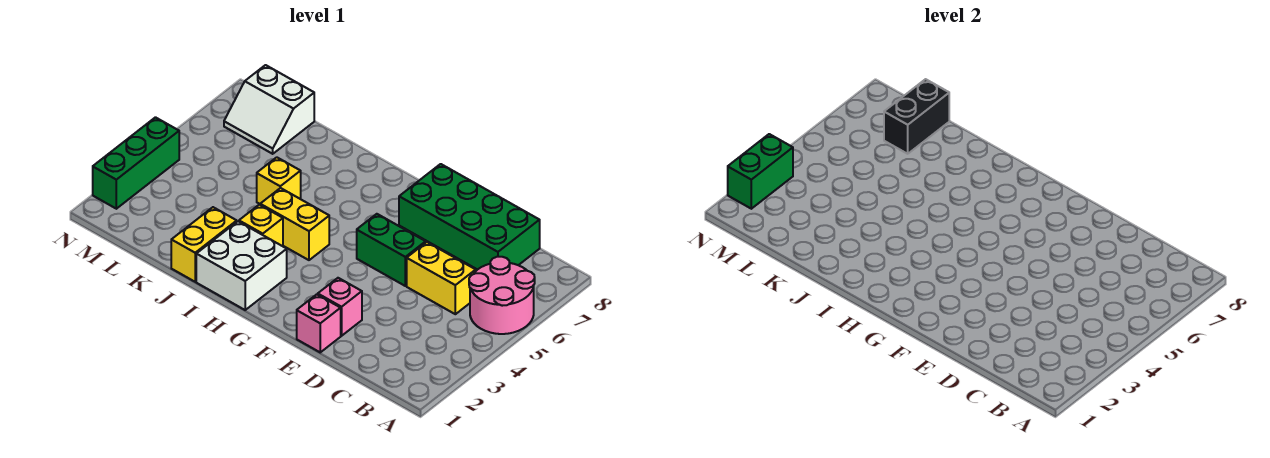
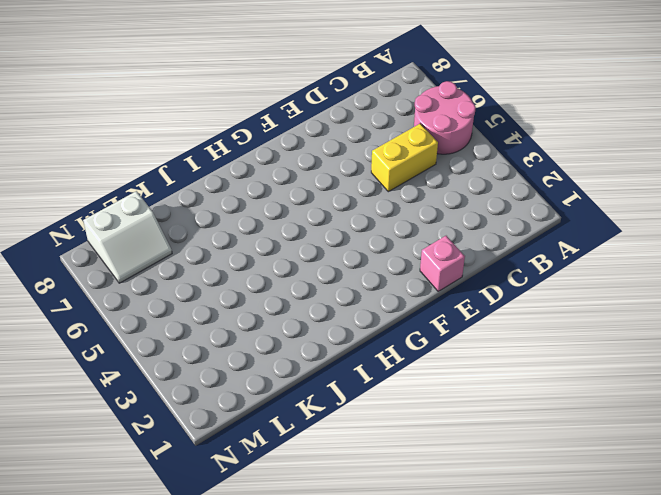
none -> green 2x4 brick [399,164,540,270]
none -> pink 1x1 brick [318,278,362,336]
none -> green 1x2 brick [357,214,426,286]

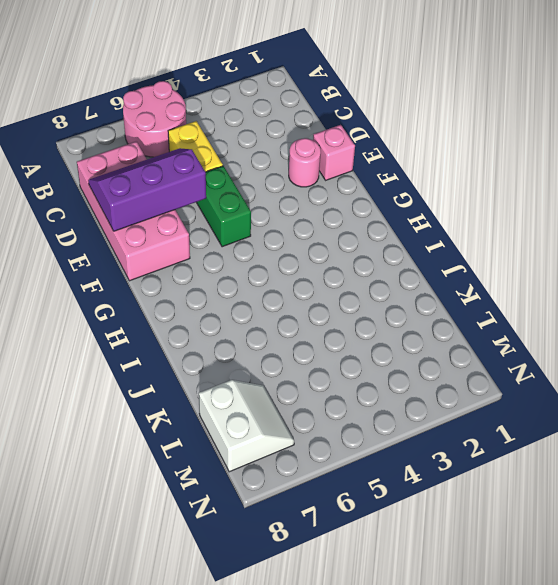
pink 2x4 brick [77,141,190,281] -> green 2x4 brick [399,164,540,270]
purple 2x3 slope [88,148,206,231] -> none
pink 1x1 round brick [289,138,321,187] -> pink 1x1 brick [318,278,362,336]
none -> white 2x2 brick [196,221,287,310]
none -> yellow 1x2 brick [260,188,329,260]
none -> yellow 1x1 brick [239,205,283,246]

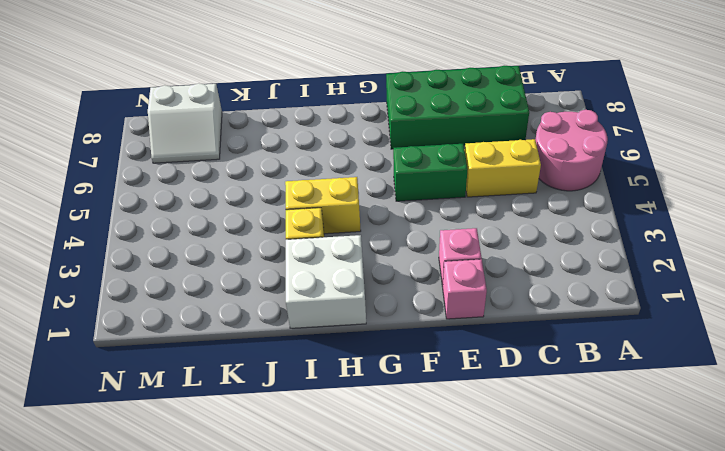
none -> yellow 1x2 brick [171,207,237,282]
none -> yellow 1x1 brick [257,157,301,204]
none -> green 1x3 brick [93,117,179,209]

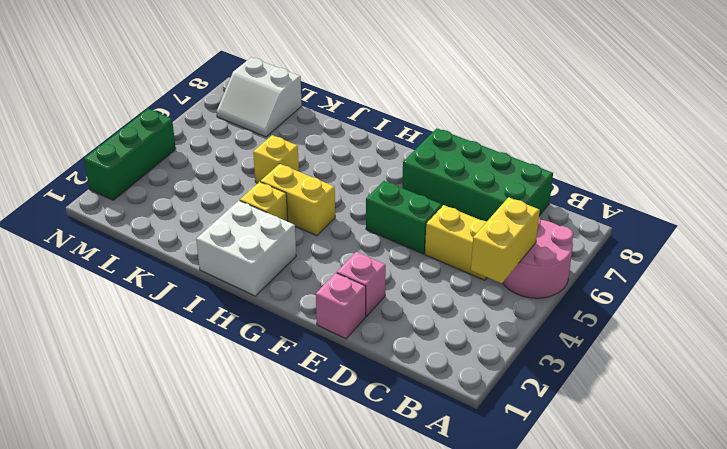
yellow 1x2 brick [471,197,540,283] -> yellow 1x2 brick moved to [171,207,237,282]
none -> black 1x2 brick [884,79,949,154]
none -> green 1x2 brick [728,134,793,209]

